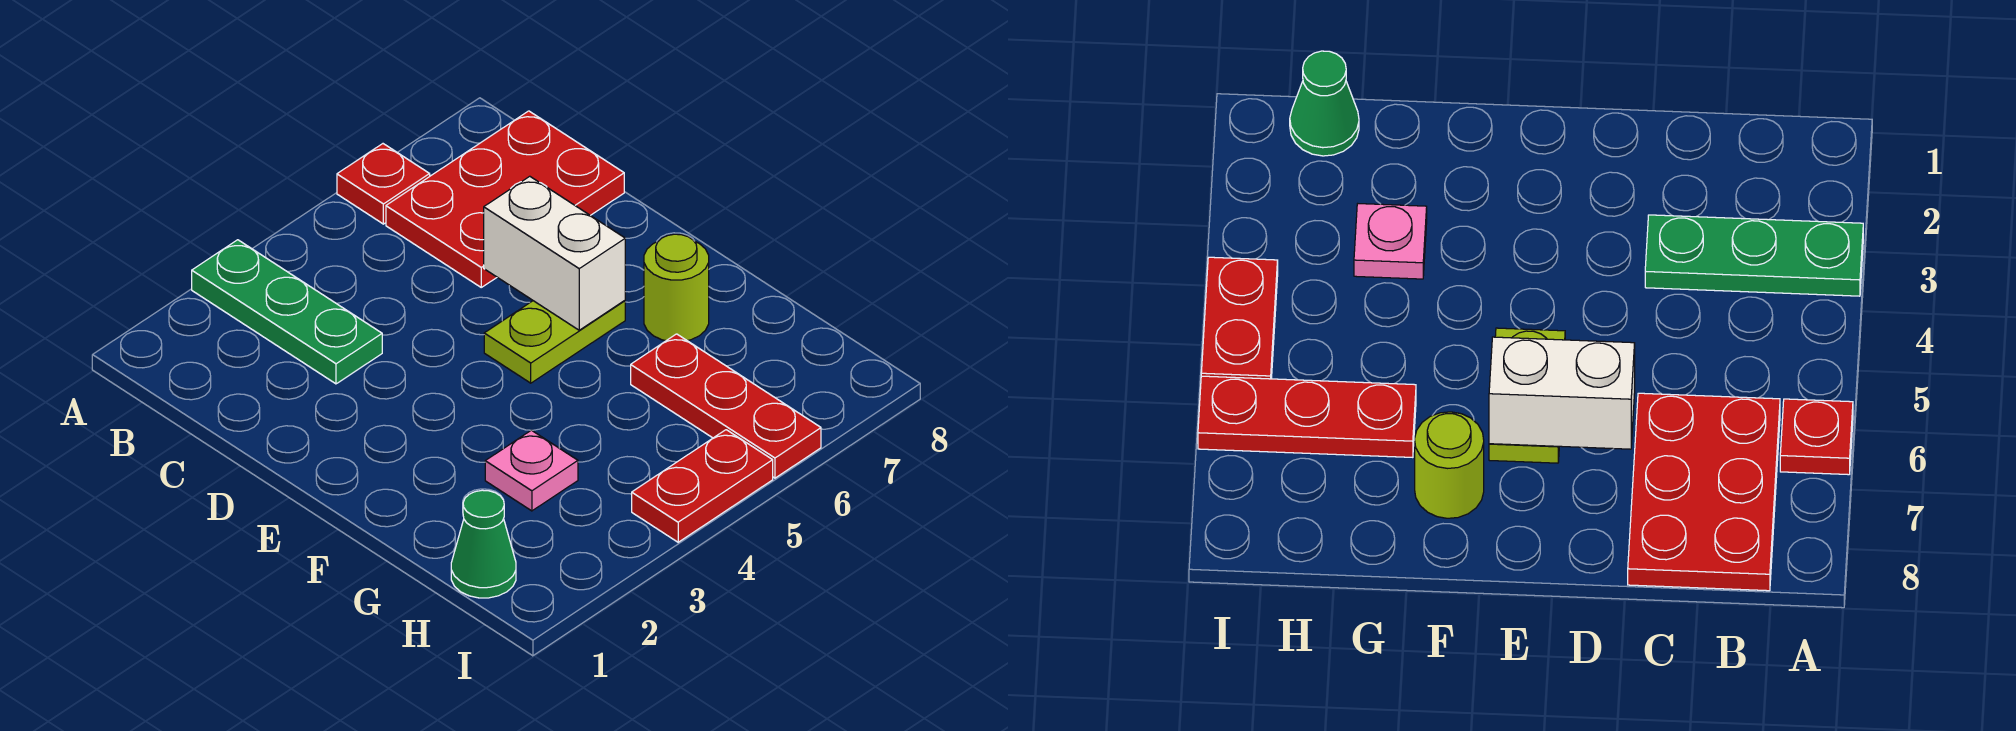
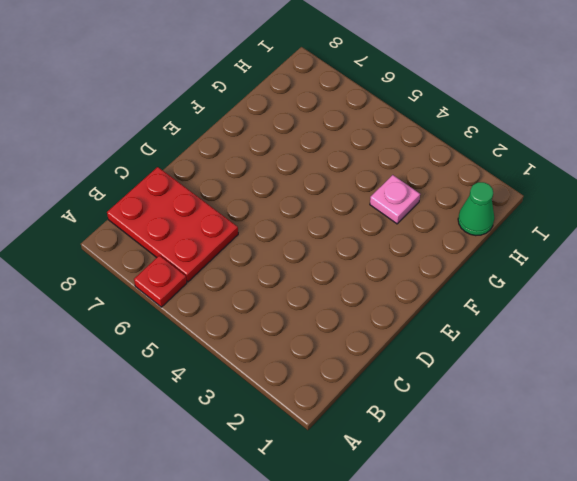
none -> green 1x3 plate [192,240,382,384]
none -> lime 1x2 plate [484,301,625,383]

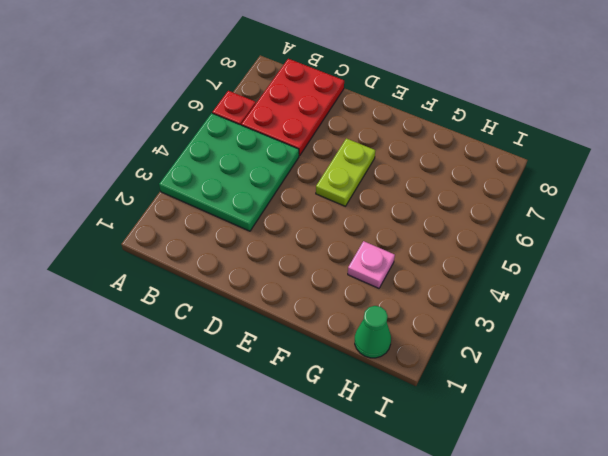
green 3x3 plate [159,113,299,231] -> green 1x3 plate [192,240,382,384]
none -> lime 1x1 round brick [644,234,709,341]
none -> red 1x3 plate [631,334,821,478]

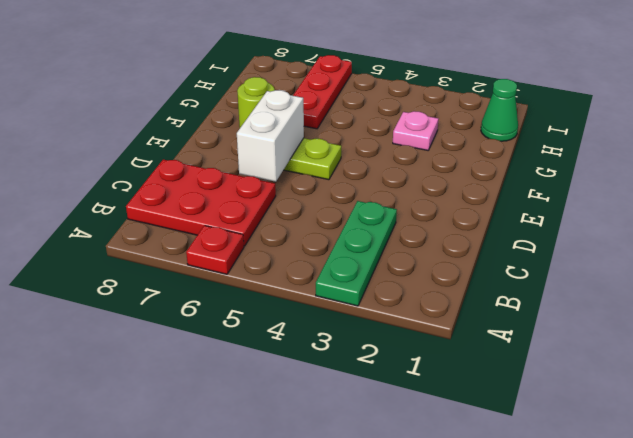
none -> red 1x2 plate [632,430,773,542]

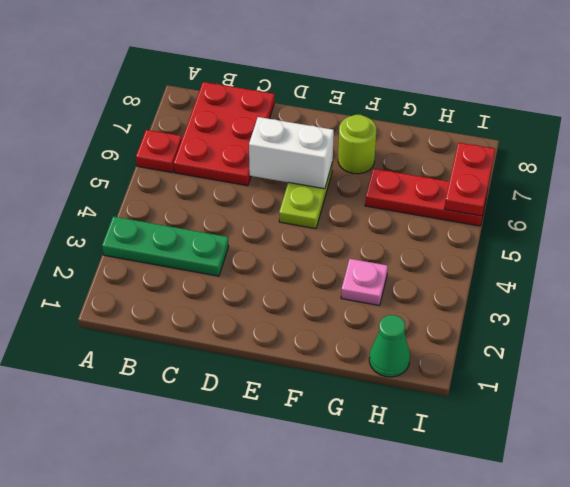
red 1x2 plate [445,142,495,216] -> red 1x2 plate moved to [632,430,773,542]

